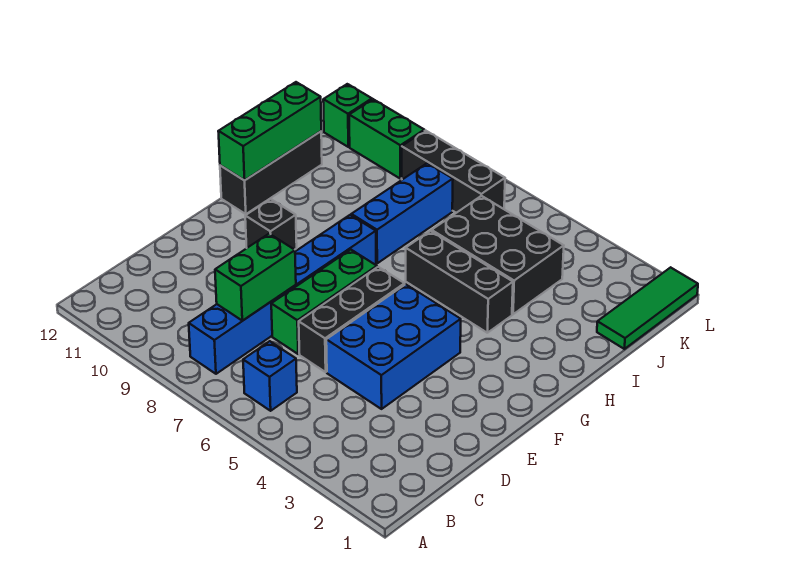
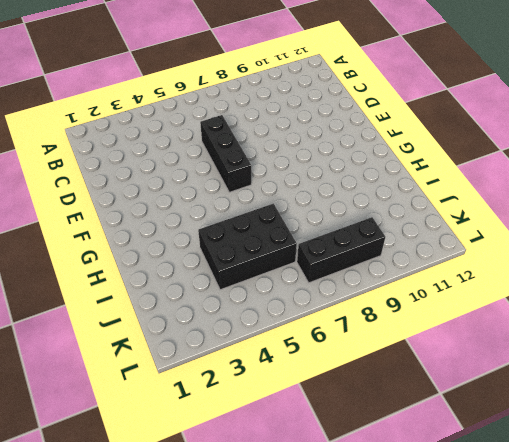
none -> blue 1x1 brick [243,341,297,411]
none -> blue 1x6 brick [189,215,376,374]
none -> blue 2x3 brick [326,284,461,409]

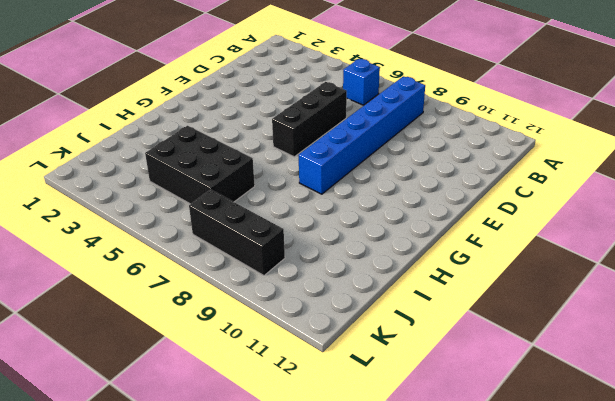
none -> blue 2x3 brick [326,284,461,409]
none -> green 1x3 brick [271,250,377,354]
none -> black 1x1 brick [245,199,297,250]

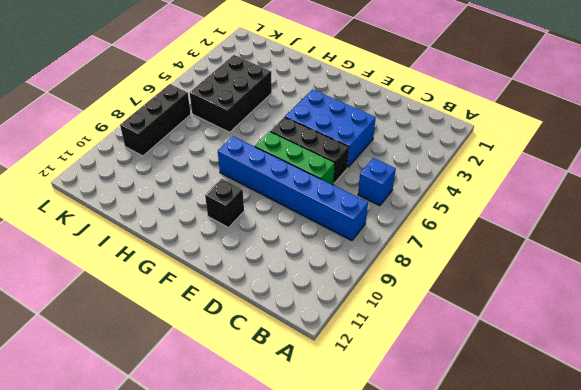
none -> black 1x3 brick [220,131,322,214]
none -> black 1x3 brick [406,231,513,333]
none -> blue 1x3 brick [351,163,453,263]

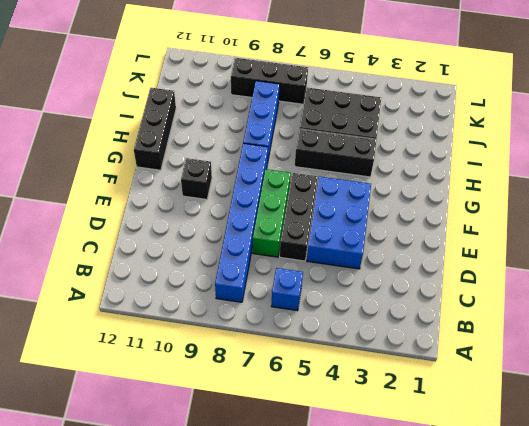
none -> green 1x3 tile [597,267,698,349]
none -> green 1x2 brick [349,99,424,179]
none -> green 1x1 brick [323,84,372,147]

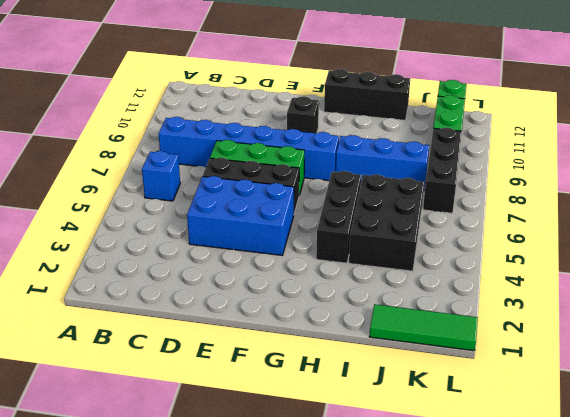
none -> green 1x2 brick [215,234,296,321]
none -> green 1x3 brick [218,82,321,180]

